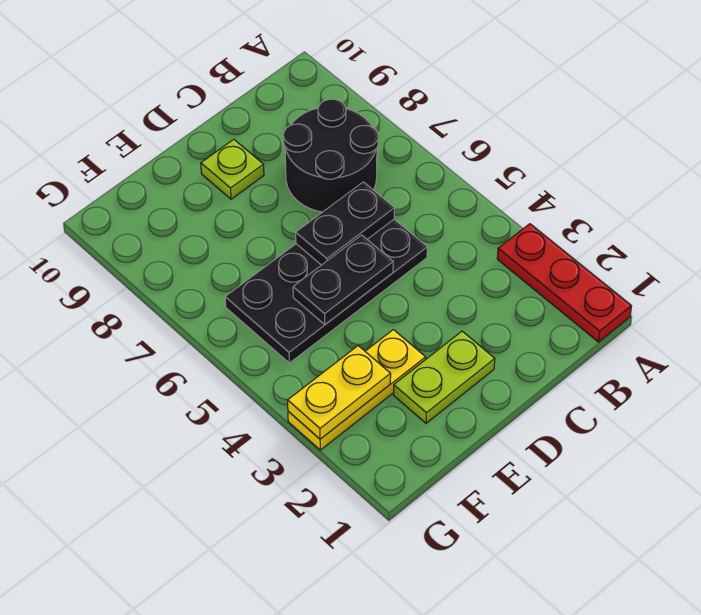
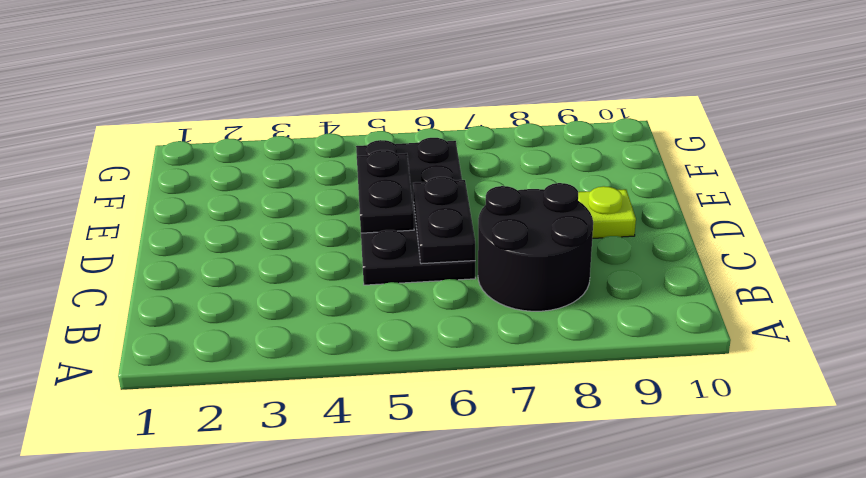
none -> red 1x3 plate [497,224,631,342]
none -> lime 1x2 plate [394,331,495,423]

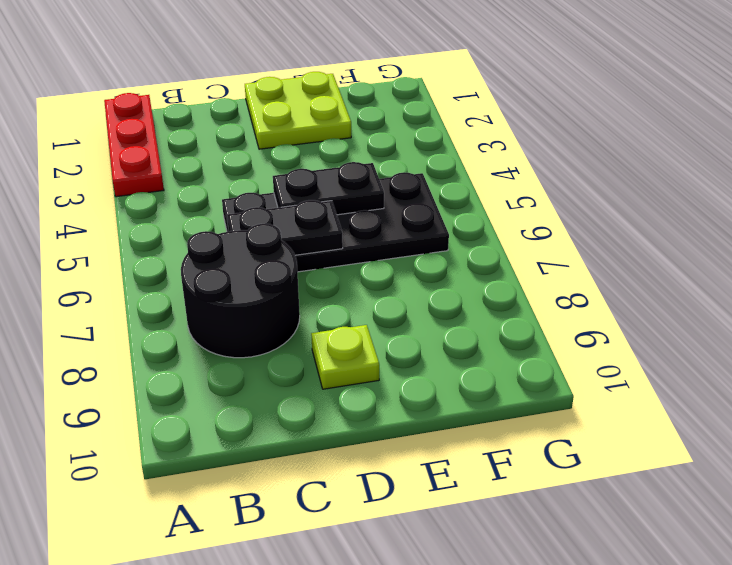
lime 2x2 plate [245,72,351,149] -> lime 1x2 plate [394,331,495,423]
none -> yellow 1x3 plate [288,330,426,450]
none -> yellow 1x2 plate [288,346,391,439]

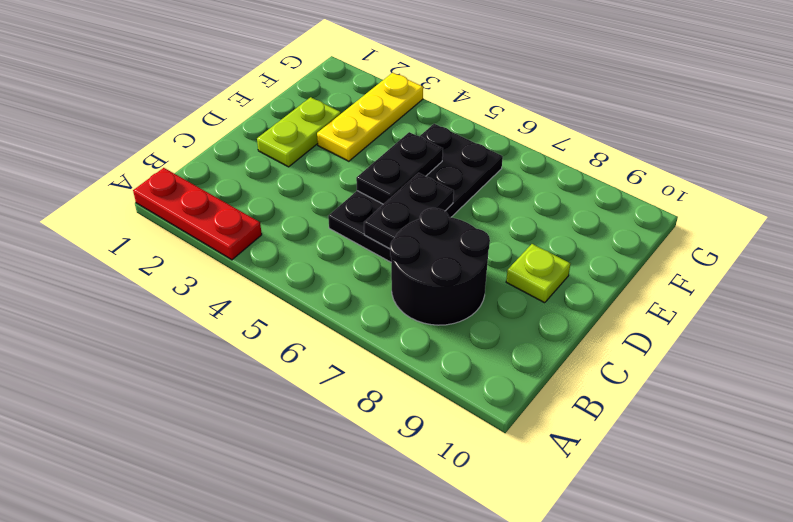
none -> yellow 1x2 plate [288,346,391,439]

